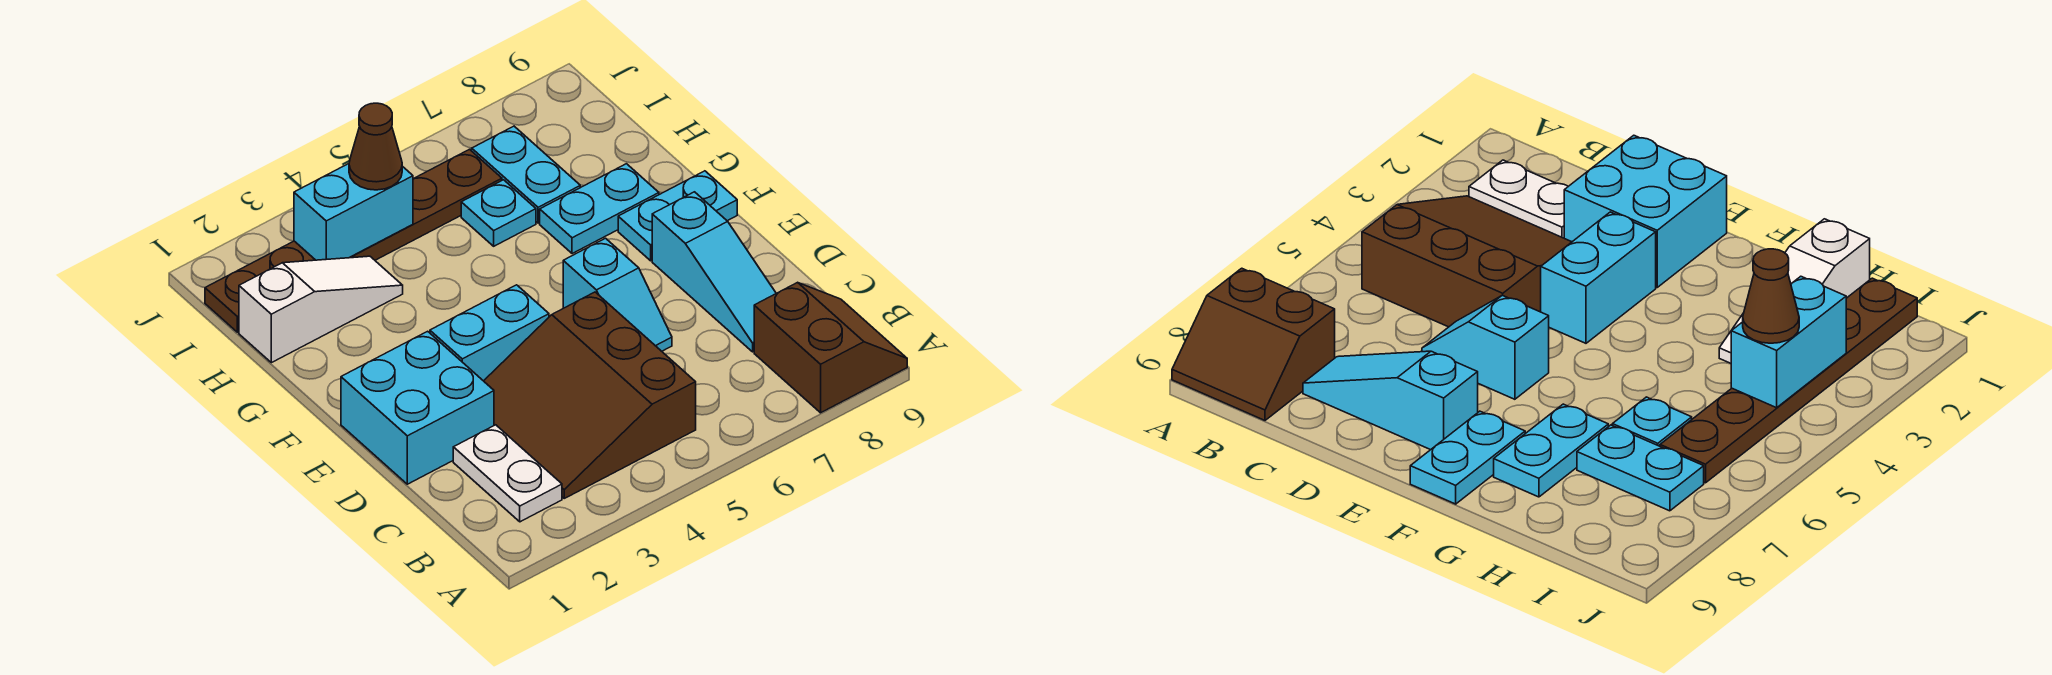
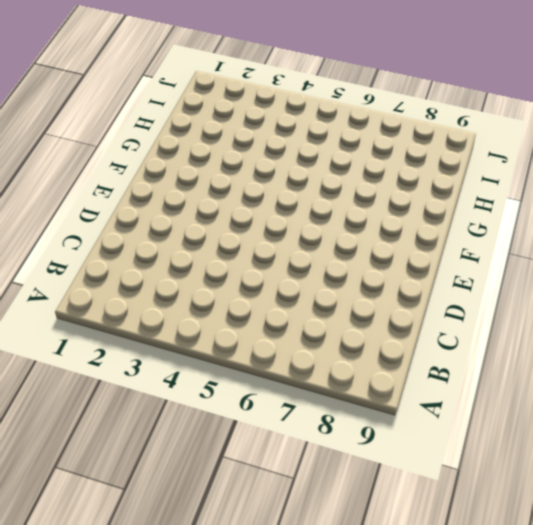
none -> brown 2x2 slope [754,282,907,413]
none -> white 1x2 plate [453,425,562,522]
none -> brown 3x3 slope [484,292,696,498]

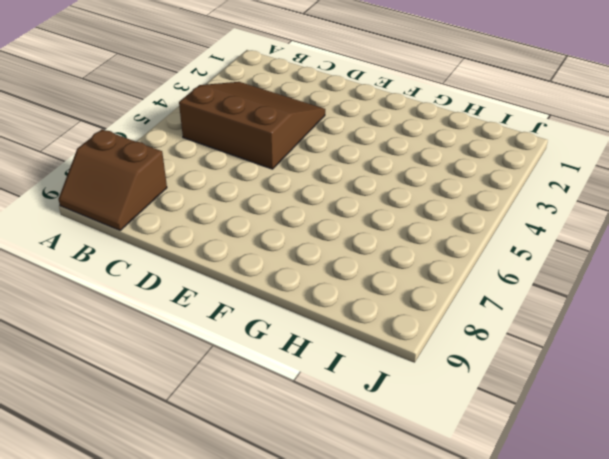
none -> white 1x2 plate [453,425,562,522]
none -> cyan 1x3 slope [652,192,776,352]
none -> cyan 2x2 brick [341,331,494,484]

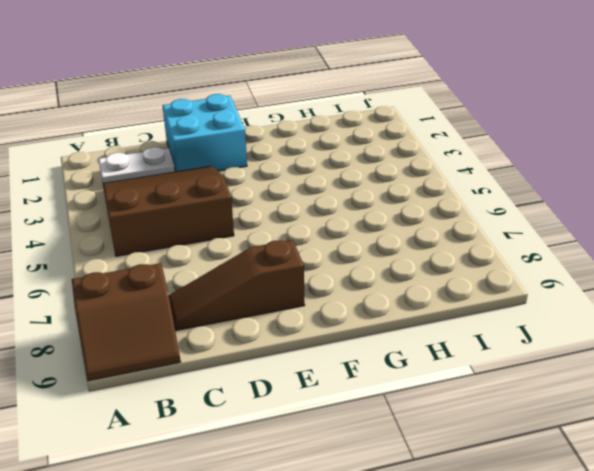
brown 1x3 slope [169,240,305,331] -> cyan 1x3 slope [652,192,776,352]
none -> cyan 1x2 slope [563,238,672,351]
none -> cyan 1x2 brick [430,285,549,381]
none -> cyan 1x2 plate [618,171,737,261]

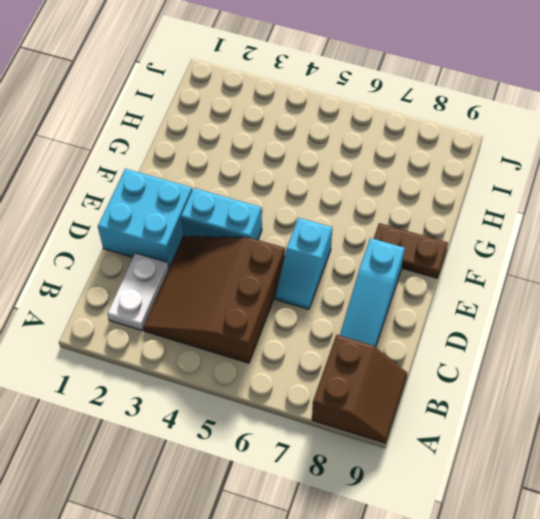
brown 1x2 plate [374,223,448,278] -> cyan 1x2 plate [618,171,737,261]
none -> cyan 1x2 plate [540,164,659,254]
none -> white 1x3 slope [239,256,403,363]
none -> cyan 1x1 plate [461,180,536,246]

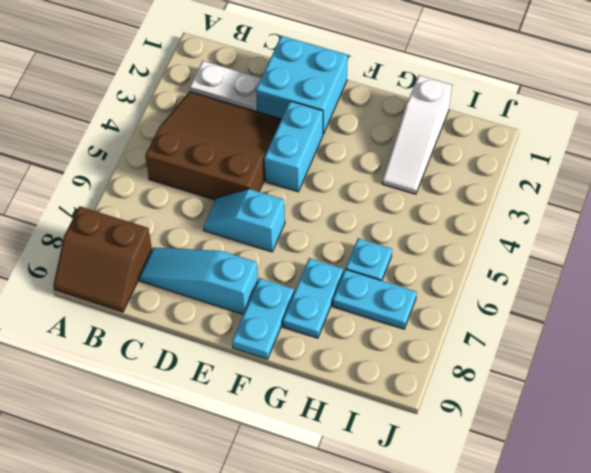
none -> brown 1x6 plate [205,149,502,332]
none -> cyan 1x2 brick [294,164,413,260]
none -> brown 1x1 cone [349,103,402,190]

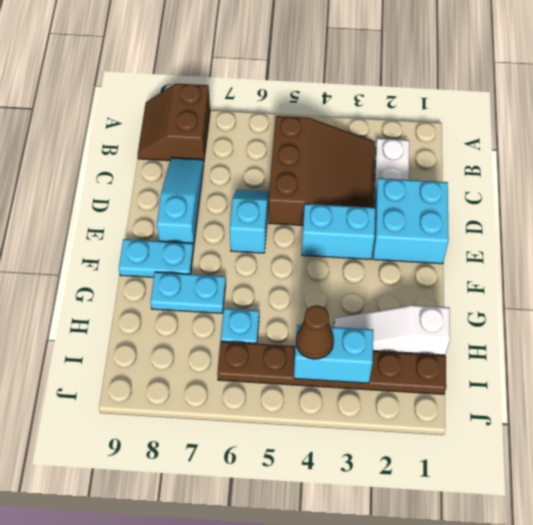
none -> cyan 1x2 plate [472,126,580,223]

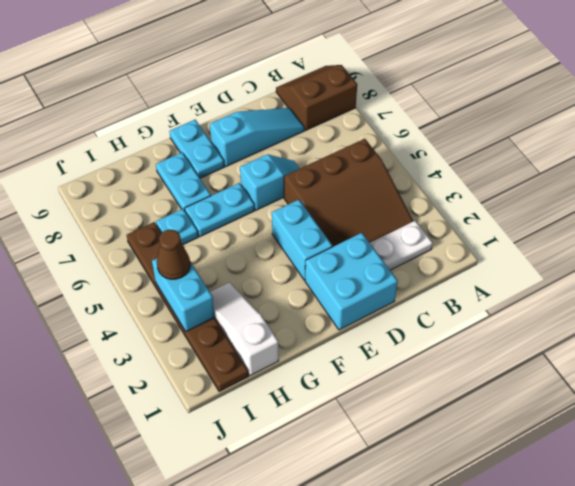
cyan 1x2 plate [185,183,254,237] -> cyan 1x2 plate moved to [472,126,580,223]

